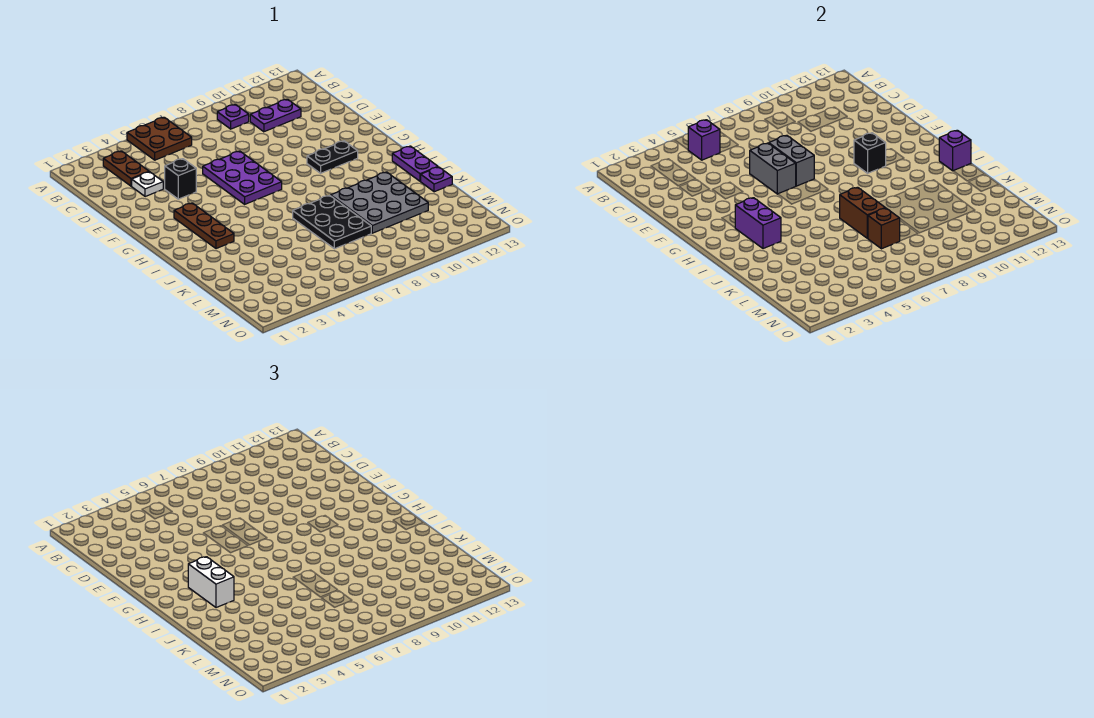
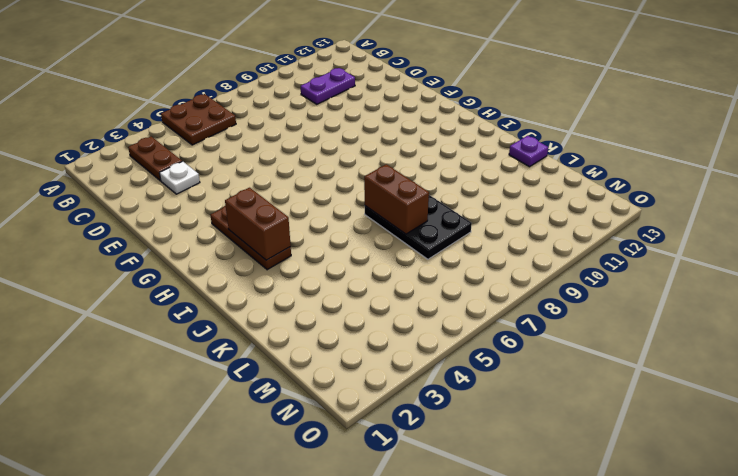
brown 1x2 brick [225,188,291,260] -> purple 1x2 brick [735,198,781,249]
none -> purple 1x1 plate [217,104,249,129]
none -> black 1x1 brick [165,159,196,199]
none -> purple 2x3 plate [203,151,282,204]

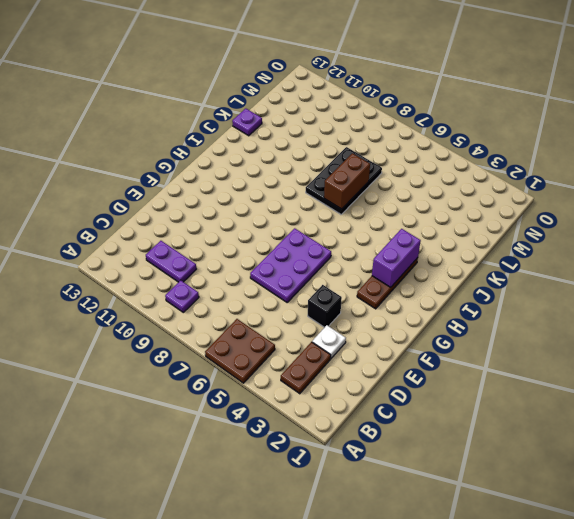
none -> black 1x2 plate [307,141,358,173]
none -> purple 1x2 plate [392,146,438,181]
none -> grey 3x3 plate [331,172,428,233]

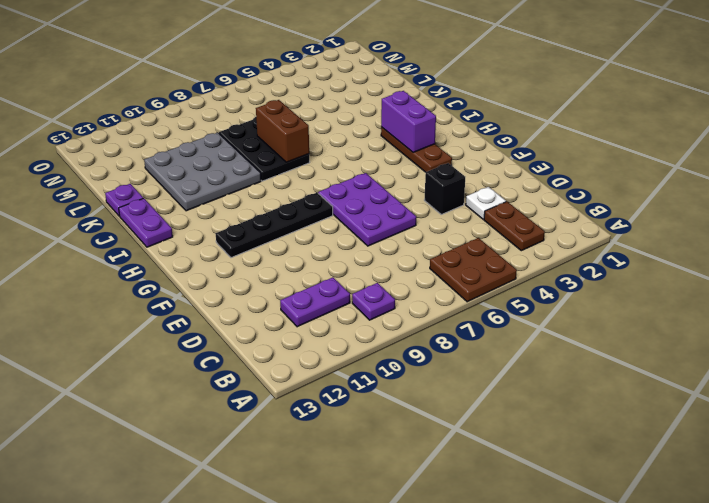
black 1x4 plate [216,193,333,258] -> black 1x2 plate [307,141,358,173]
none -> purple 1x1 brick [688,120,720,160]
none -> grey 1x2 brick [750,143,796,194]
none -> grey 1x2 brick [769,135,814,186]

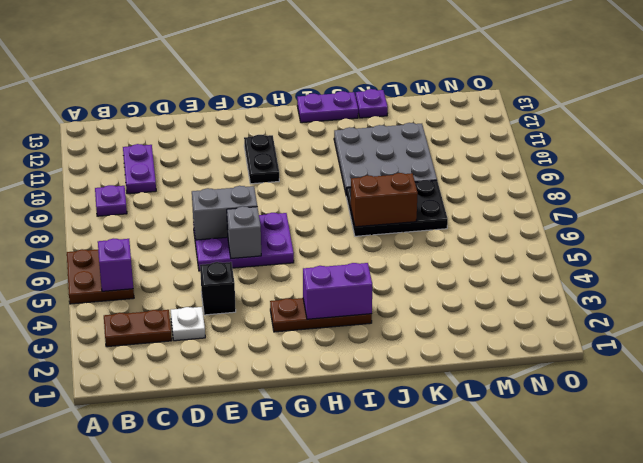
grey 1x1 brick [227,206,261,258] -> grey 1x2 brick [750,143,796,194]
none -> black 1x1 brick [854,133,886,173]
none -> purple 1x1 brick [939,130,971,171]
none -> brown 1x1 brick [868,208,900,249]

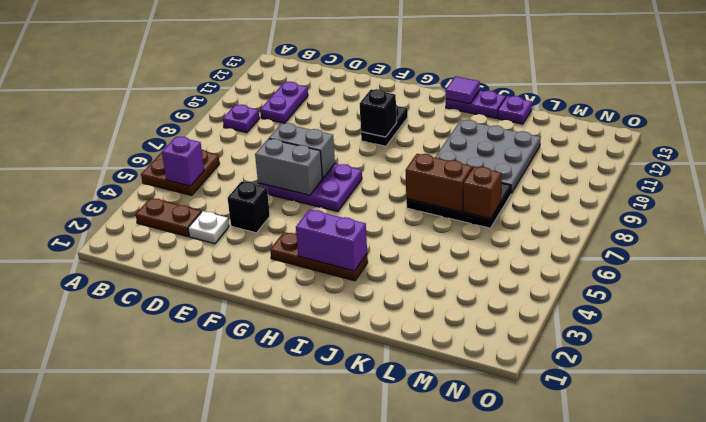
purple 1x1 tile [445,76,480,104] -> purple 1x1 brick [939,130,971,171]
none -> white 1x2 brick [188,557,234,608]

